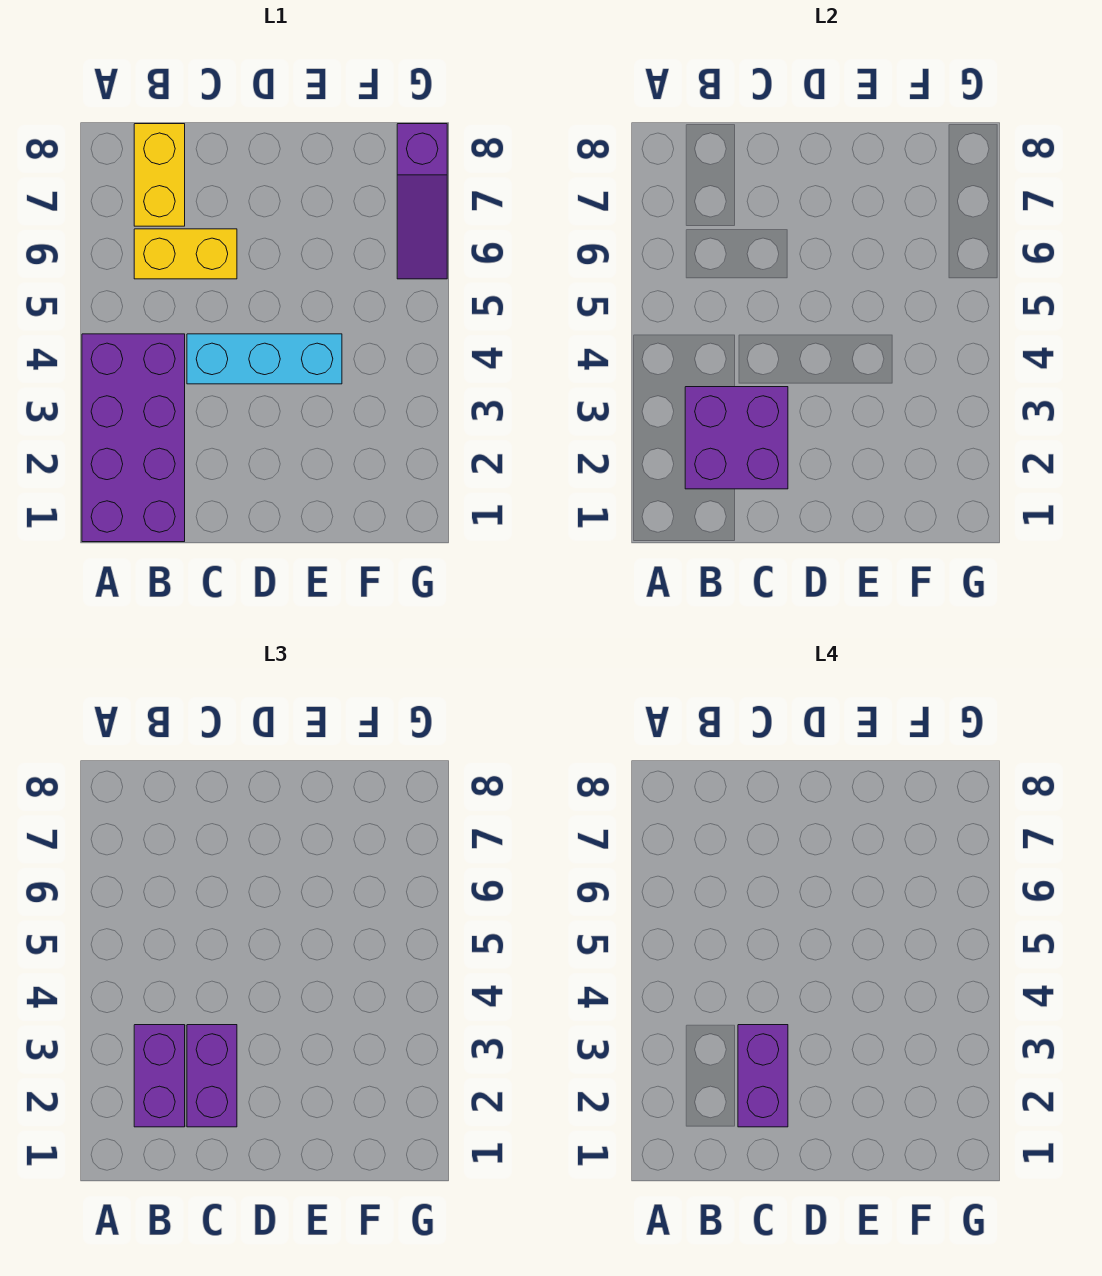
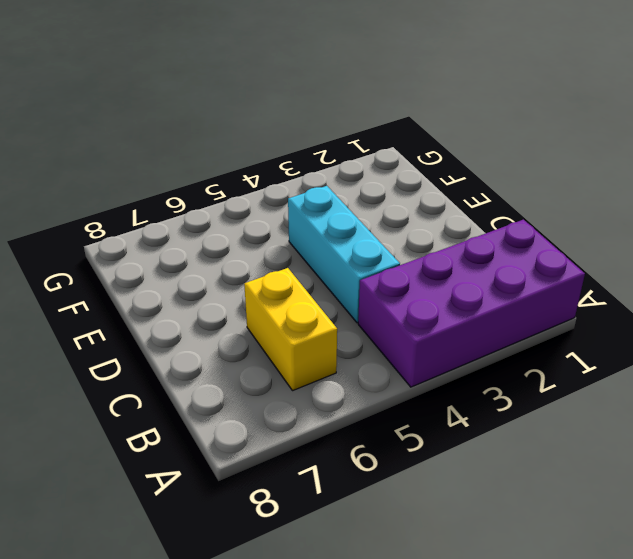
none -> yellow 1x2 brick [134,124,185,226]
none -> purple 1x3 slope [397,124,447,279]

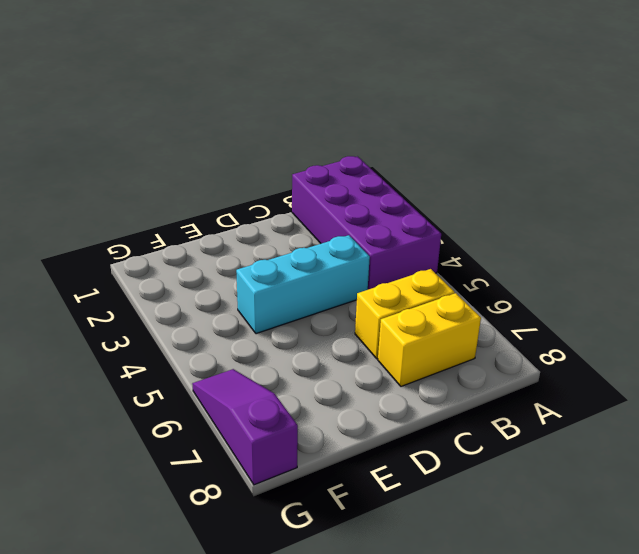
yellow 1x2 brick [378,293,481,386] -> yellow 1x2 brick turned to [134,124,185,226]
none -> purple 2x2 brick [685,387,788,489]
none -> purple 1x2 brick [134,1025,185,1127]

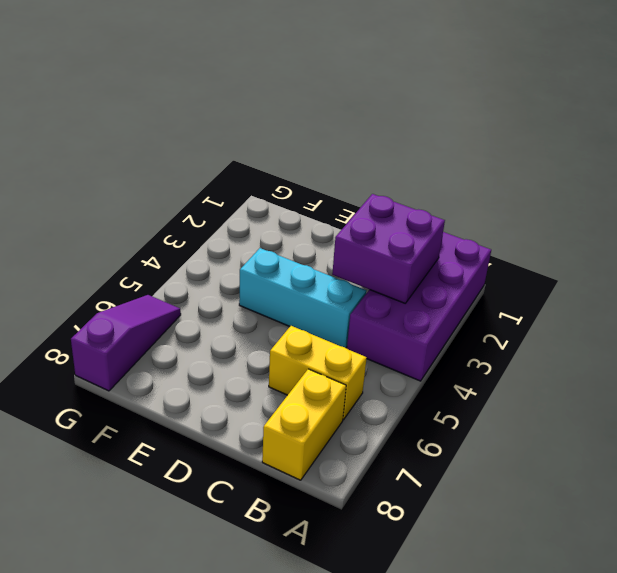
none -> purple 1x2 brick [134,1025,185,1127]
none -> purple 1x2 brick [187,1025,237,1127]

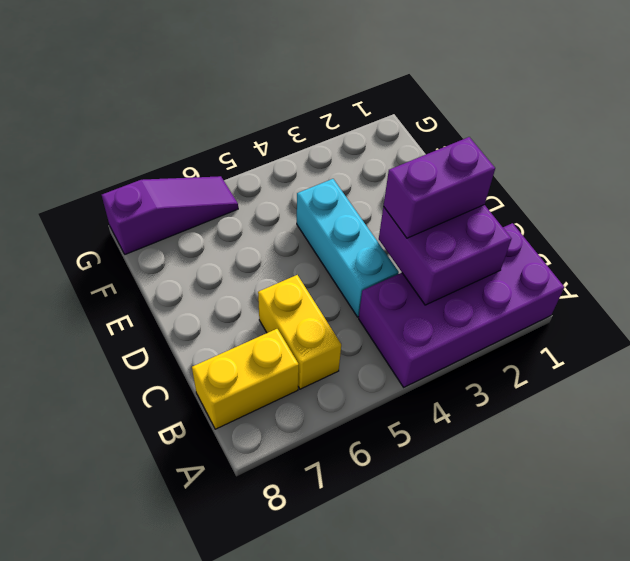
none -> purple 1x2 brick [134,1025,185,1127]
none -> purple 1x2 brick [738,1025,788,1127]

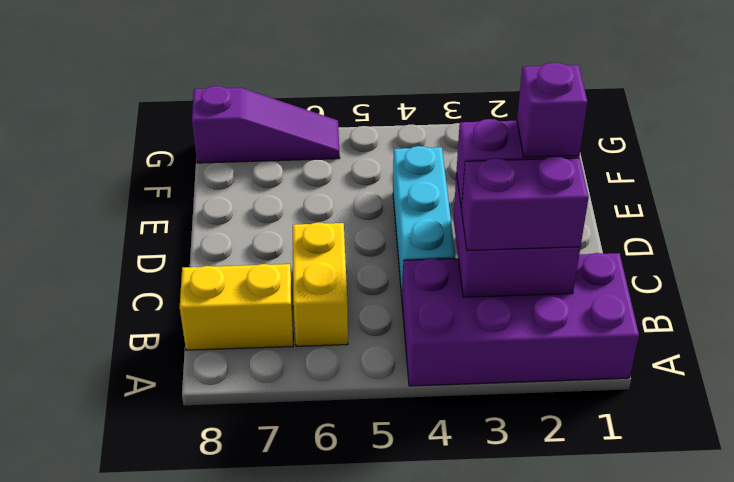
purple 1x1 brick [517,63,587,157] -> purple 1x2 brick [738,1025,788,1127]

